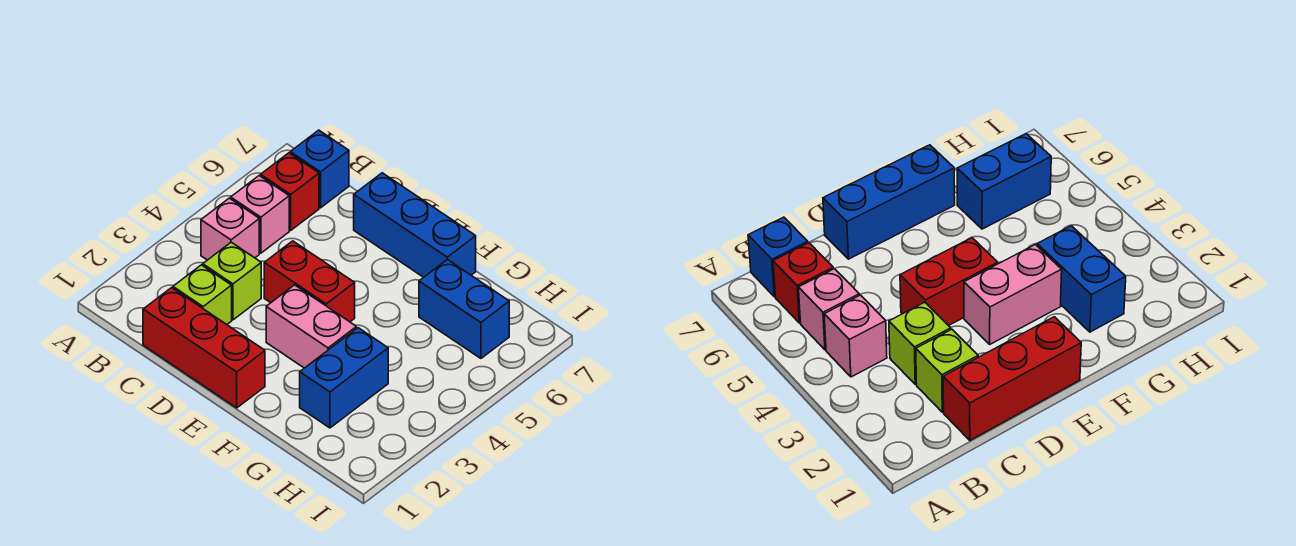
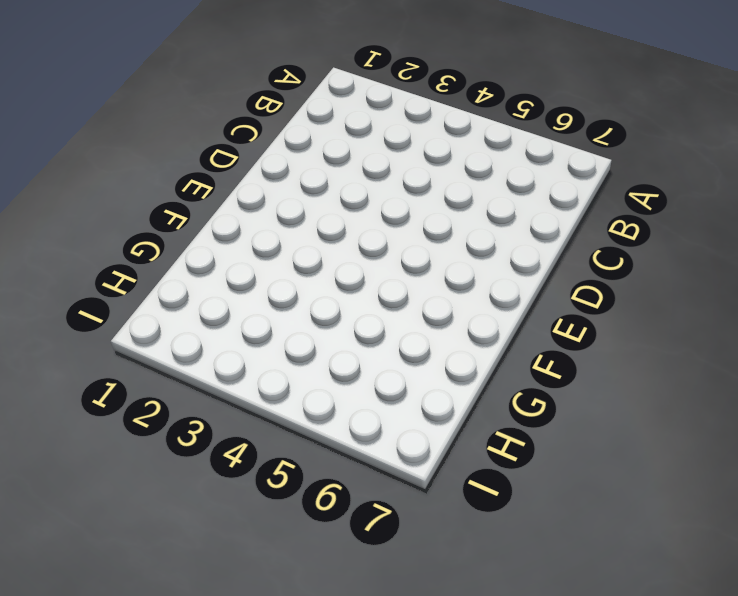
none -> pink 1x1 brick [201,198,259,260]
none -> pink 1x1 brick [231,176,289,253]
none -> red 1x1 brick [261,153,319,230]

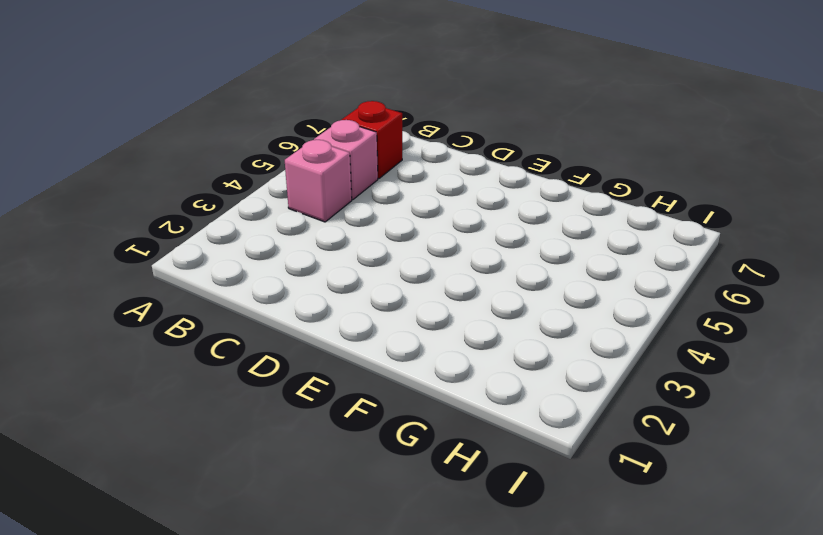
none -> blue 1x1 brick [290,130,349,208]
none -> red 1x3 brick [143,288,265,408]
none -> lime 1x1 brick [173,265,232,324]

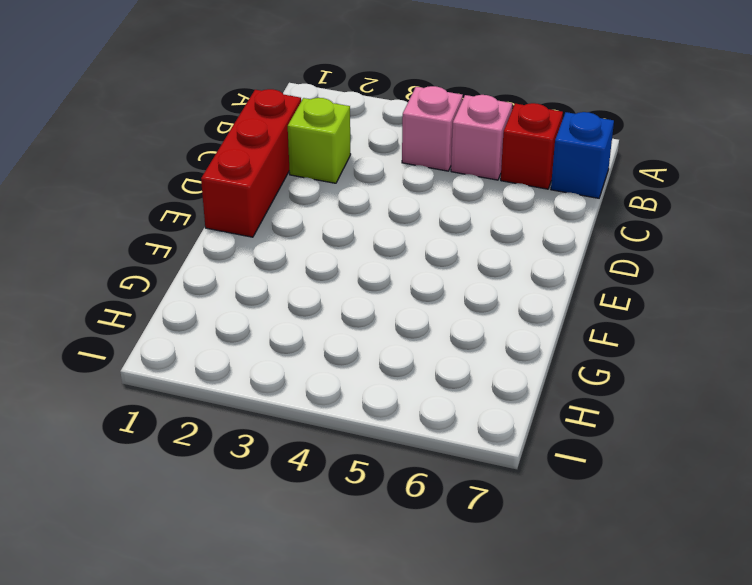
none -> lime 1x1 brick [203,242,261,320]
none -> red 1x2 brick [264,241,355,322]
none -> blue 1x3 brick [354,173,476,277]

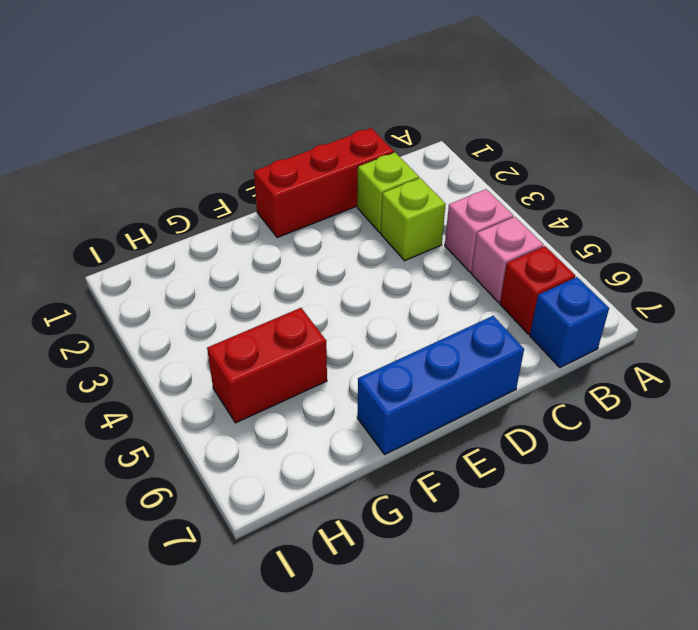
red 1x2 brick [207,308,327,423] -> red 1x2 brick moved to [264,241,355,322]
none -> pink 1x2 brick [266,285,356,368]
none -> blue 1x2 brick [300,328,388,428]
none -> blue 1x2 brick [419,259,509,358]

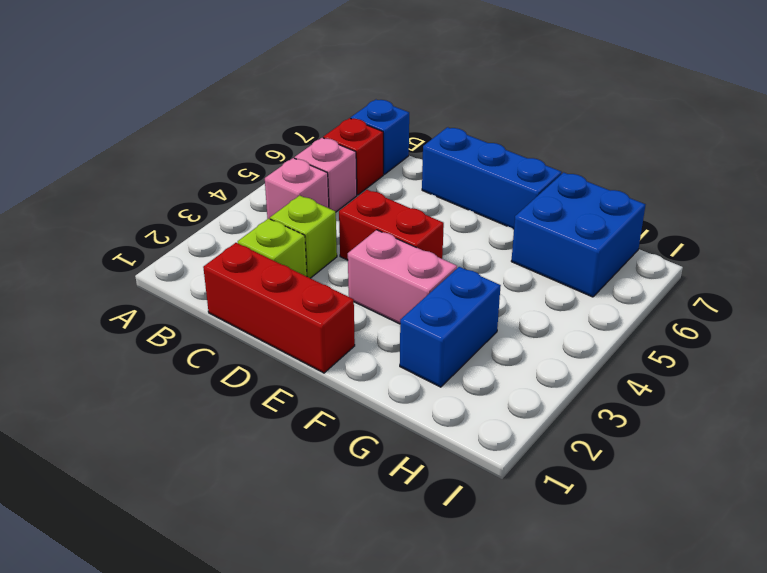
blue 2x2 brick [511,172,645,297] -> blue 1x2 brick [419,259,509,358]

